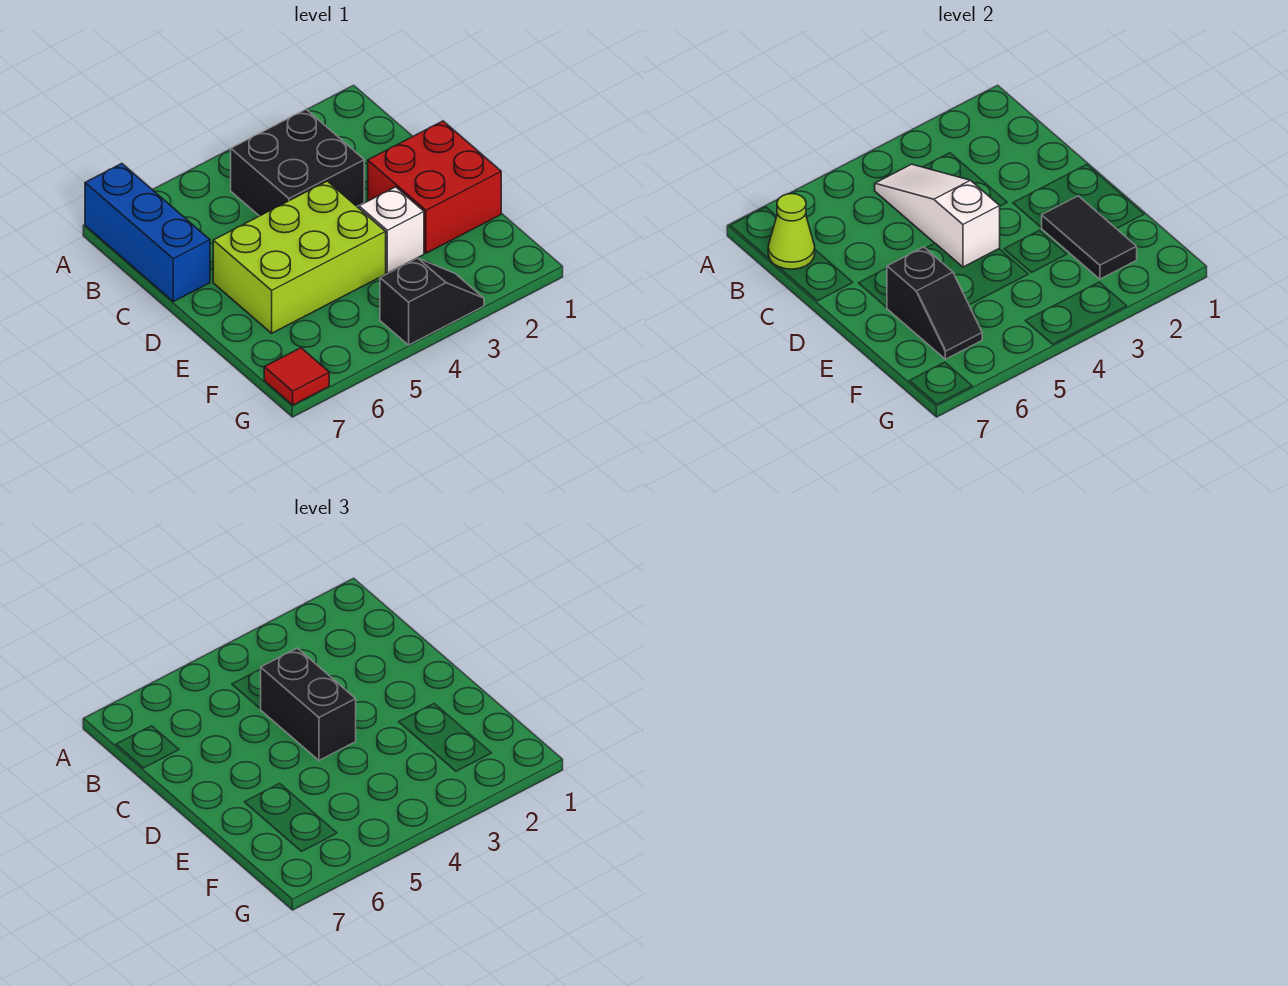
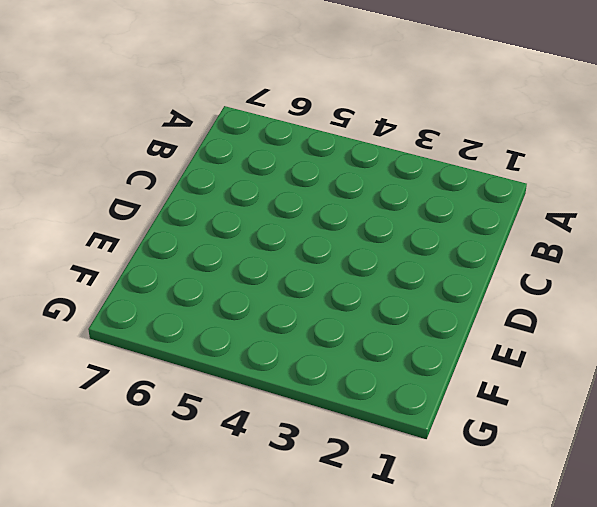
none -> blue 1x3 brick [85,164,210,302]
none -> black 2x2 brick [231,109,364,216]
none -> red 2x2 brick [368,121,501,253]

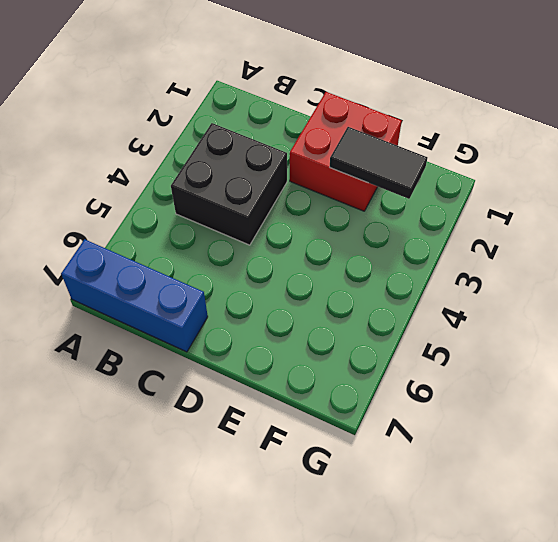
none -> lime 2x3 brick [213,181,386,333]
none -> white 1x1 brick [359,187,424,273]
none -> black 1x2 slope [380,258,484,345]

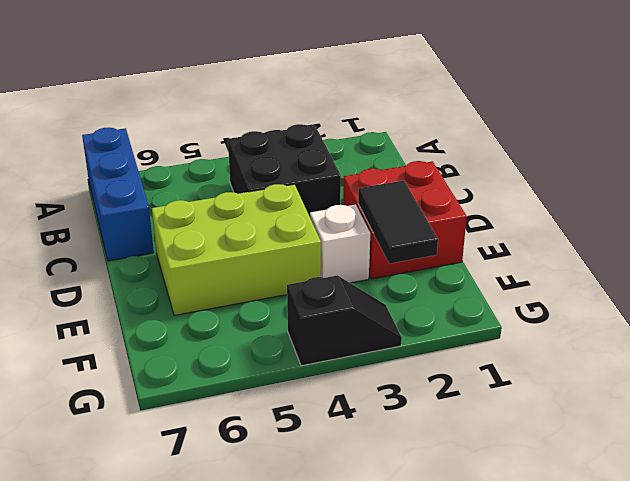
none -> red 1x1 tile [264,348,329,405]
none -> white 1x3 slope [875,164,1000,267]
none -> lime 1x1 cone [768,194,815,269]

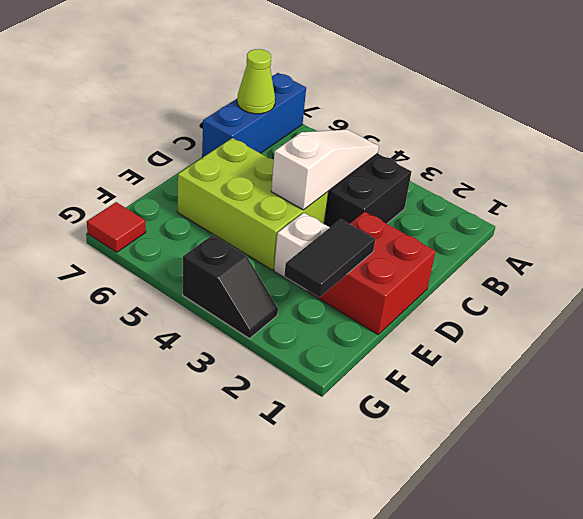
none -> black 1x2 slope [887,247,982,359]
none -> black 1x2 brick [261,648,356,760]

